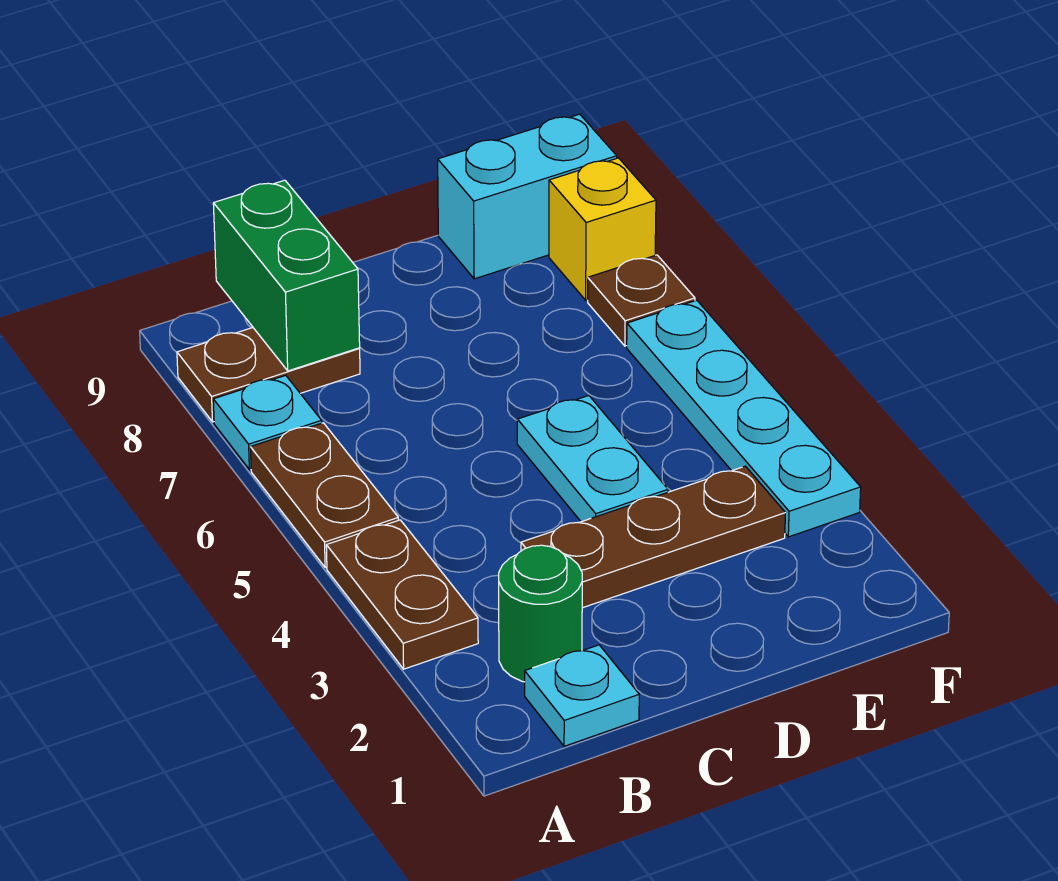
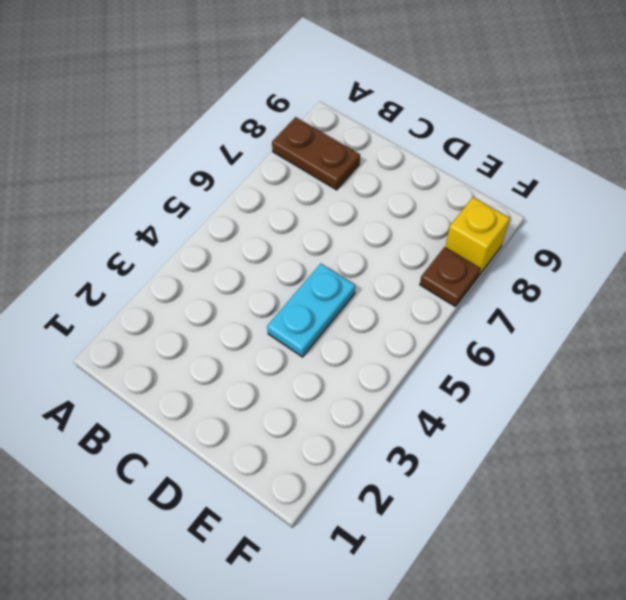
none -> brown 1x2 plate [326,520,478,669]
none -> brown 1x2 plate [250,423,398,568]
none -> cyan 1x1 plate [213,375,322,470]

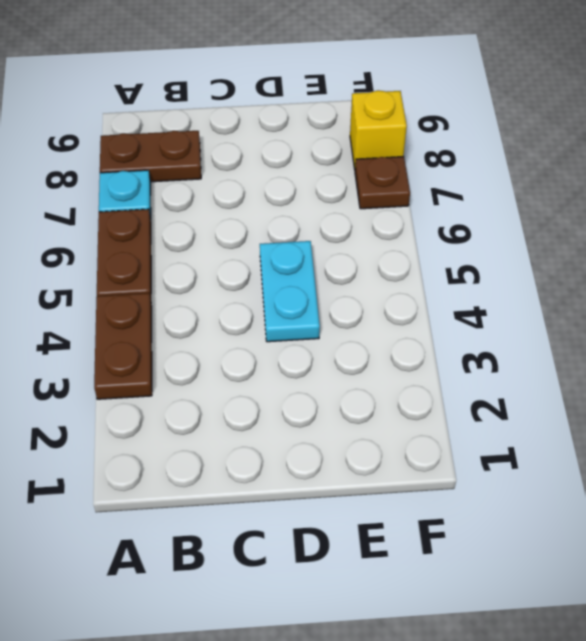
none -> cyan 1x1 plate [525,645,639,746]
none -> green 1x1 round brick [499,545,582,682]
none -> brown 1x3 plate [521,466,785,608]

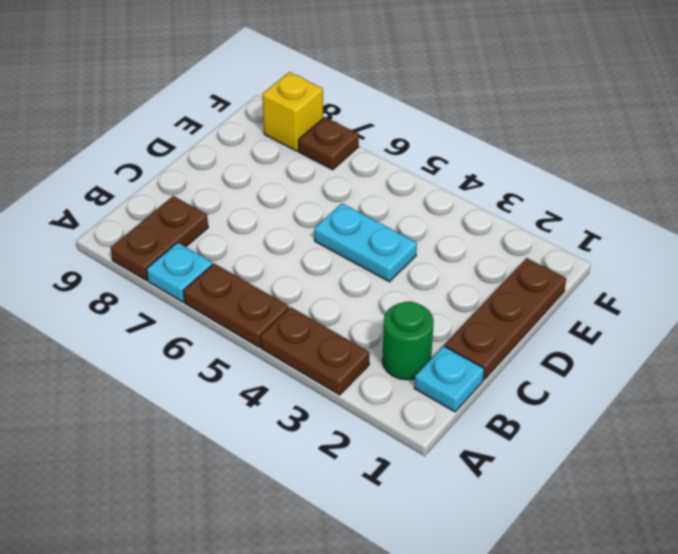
brown 1x3 plate [445,258,566,379] -> brown 1x3 plate moved to [521,466,785,608]
none -> cyan 1x2 brick [438,114,617,279]
none -> cyan 1x4 plate [627,300,861,537]
none -> green 1x2 brick [213,180,360,371]

